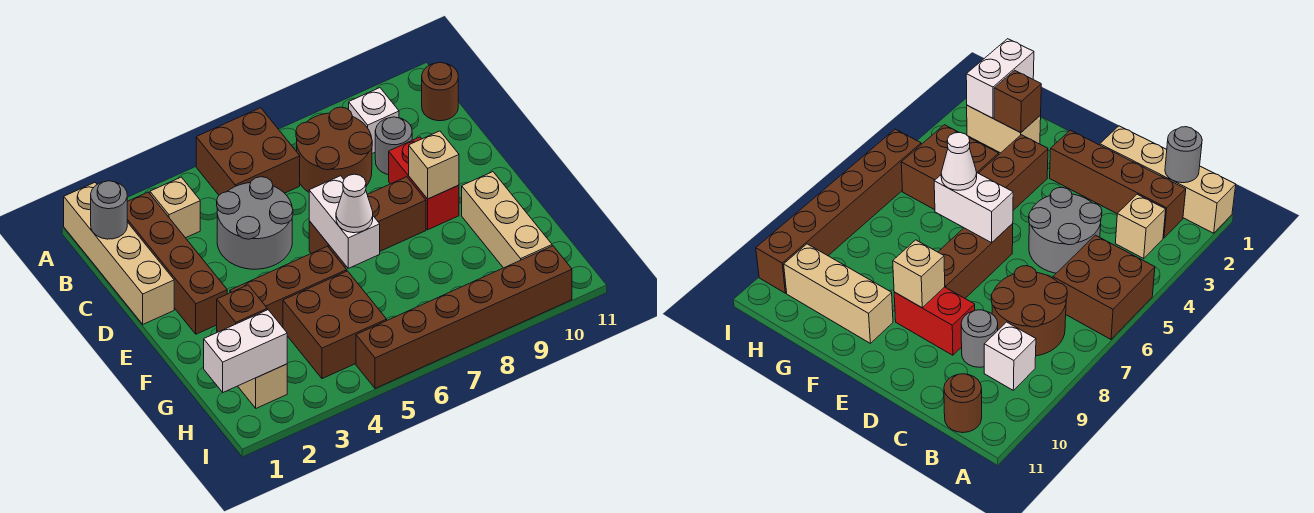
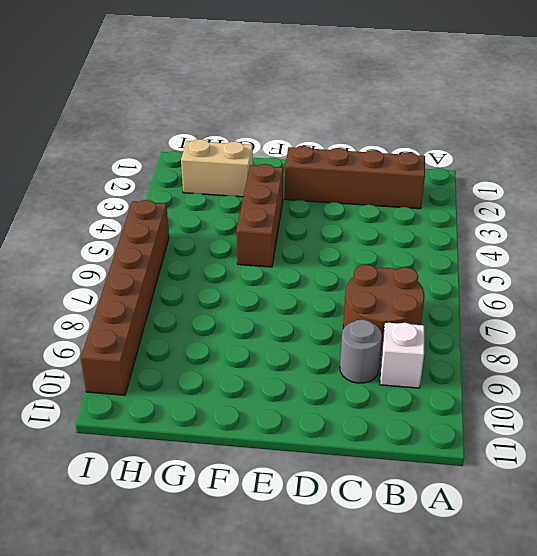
none -> tan 1x4 brick [64,183,174,324]
none -> brown 2x2 brick [196,108,300,195]
none -> tan 1x1 brick [150,177,200,238]

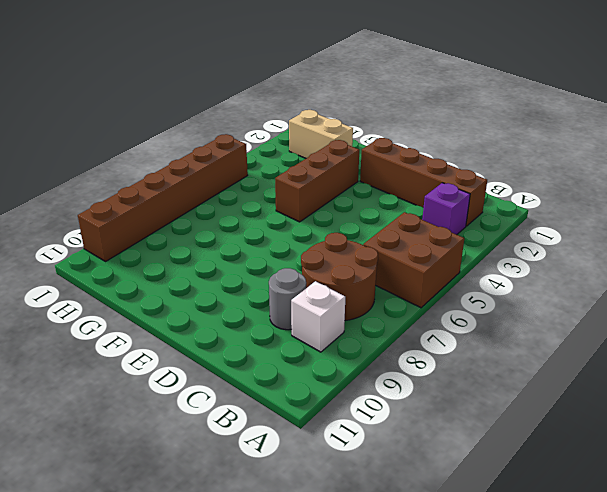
purple 1x1 brick [422,183,470,235] -> tan 1x1 brick [150,177,200,238]
none -> tan 1x4 brick [64,183,174,324]
none -> brown 1x1 round brick [422,62,458,121]
none -> grey 2x2 round brick [217,177,293,269]

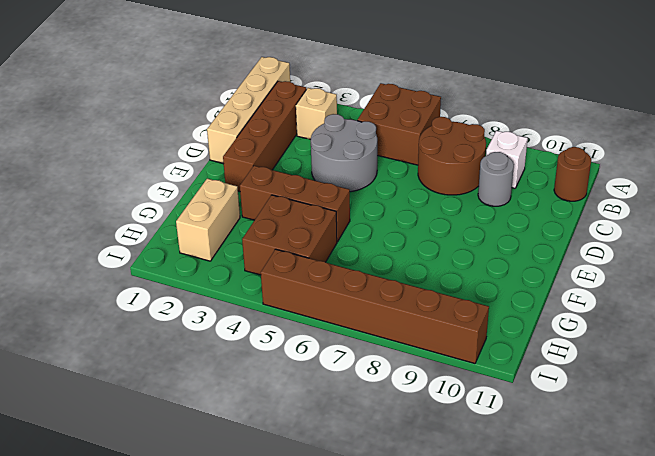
none -> red 1x2 brick [389,137,459,230]
none -> brown 1x3 brick [309,177,426,267]
none -> tan 1x3 brick [462,172,552,268]

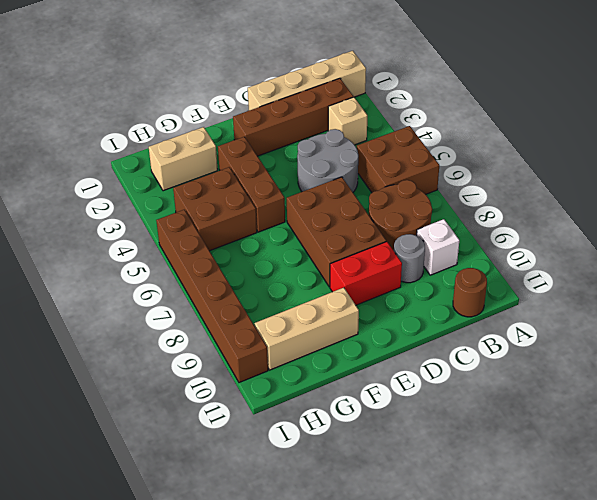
brown 2x3 brick [287,177,386,287] -> brown 1x3 brick [309,177,426,267]
none -> grey 1x1 round brick [91,181,127,239]
none -> white 1x2 brick [309,176,380,268]
none -> tan 1x1 brick [409,131,459,199]

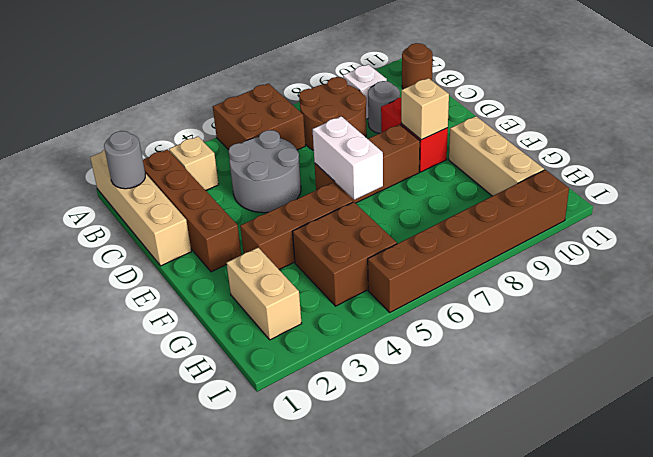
none -> brown 1x1 brick [217,285,267,332]
none -> white 1x2 brick [204,310,287,392]
none -> white 1x1 cone [336,174,373,233]

